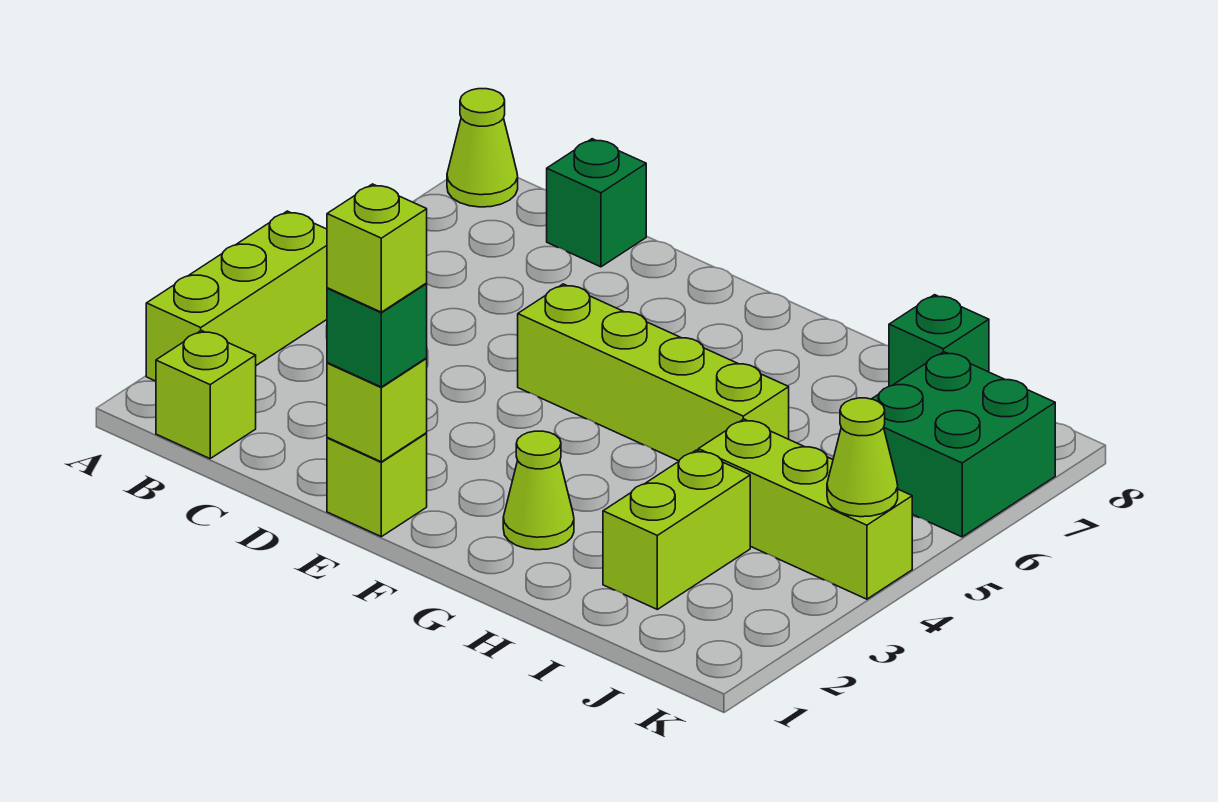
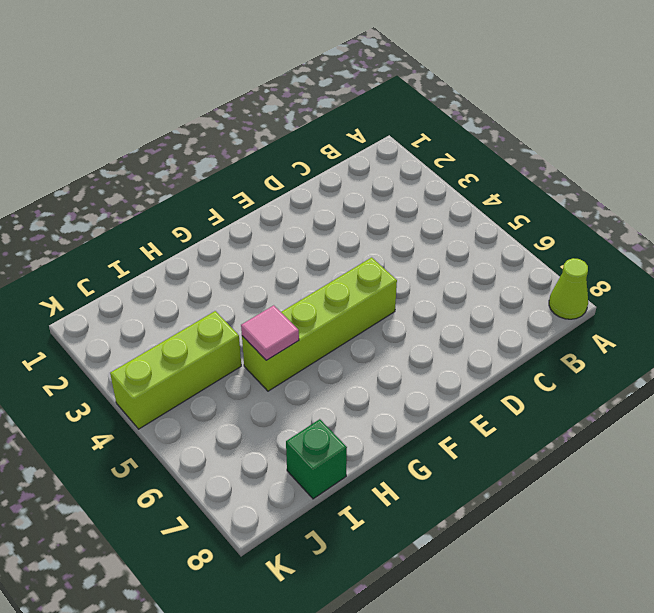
pink 1x1 tile [241,305,299,360] -> none
none -> lime 1x3 brick [146,211,327,381]
none -> lime 1x1 brick [156,331,256,459]
none -> green 1x1 brick [547,139,646,267]

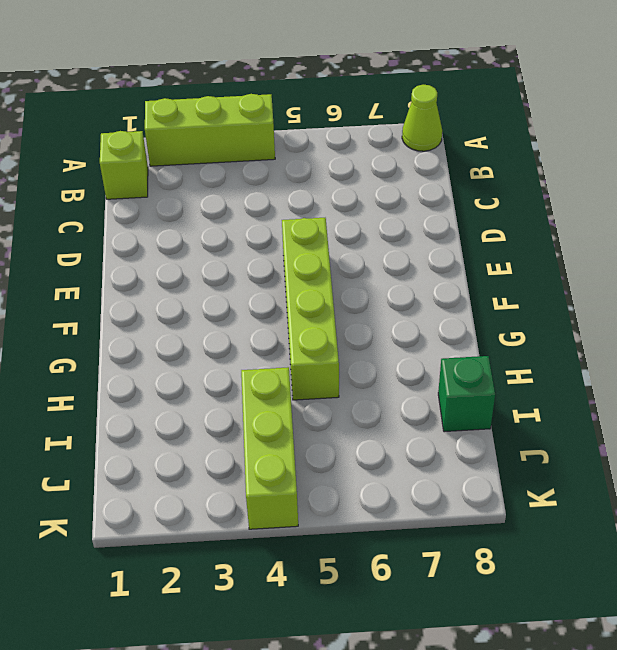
none -> green 1x1 brick [547,139,646,267]
none -> lime 1x1 brick [327,433,427,537]
none -> lime 1x1 cone [503,431,574,550]

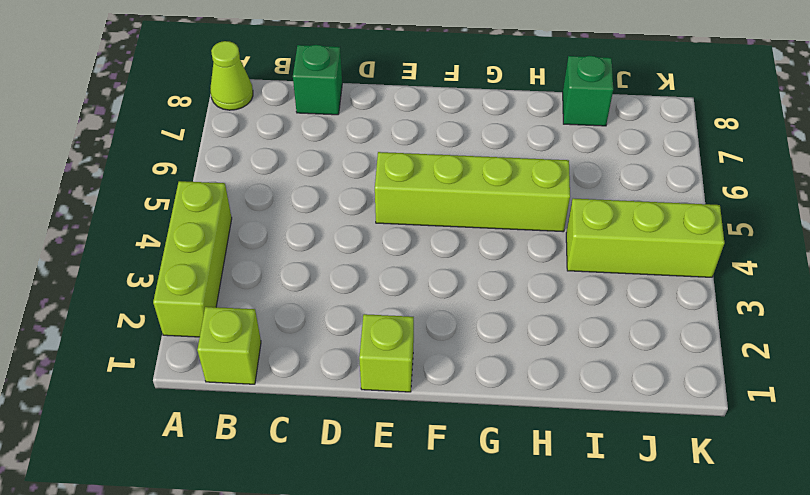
none -> lime 1x1 cone [503,431,574,550]
none -> lime 1x2 brick [603,450,750,609]
none -> green 2x2 brick [872,352,1055,537]

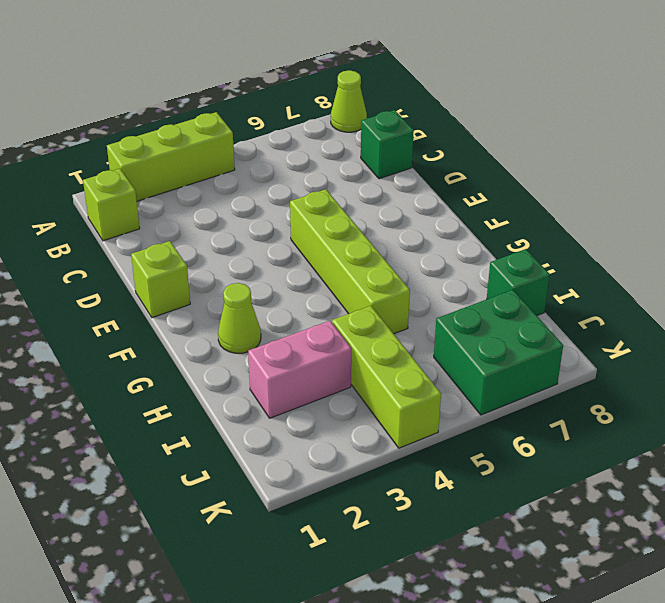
pink 1x2 brick [248,321,351,418] -> lime 1x2 brick [603,450,750,609]
none -> lime 1x1 brick [327,358,427,462]
none -> lime 1x1 cone [827,398,898,517]
none -> green 1x1 brick [327,283,427,387]

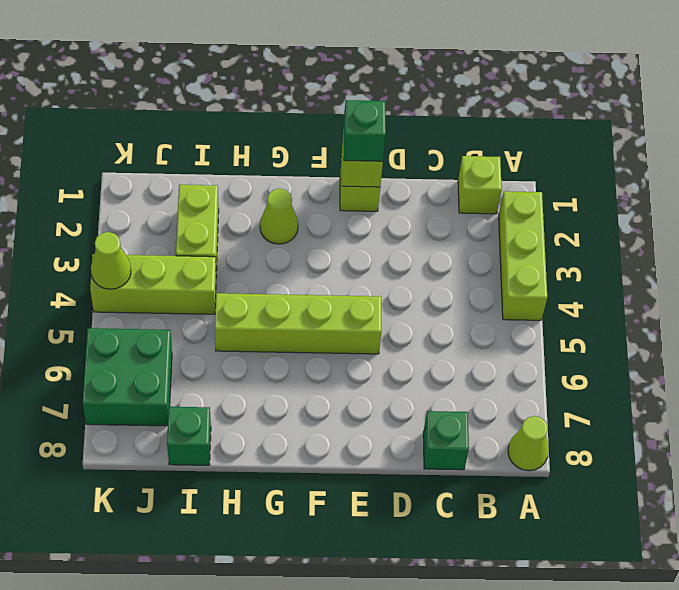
none -> lime 1x1 brick [327,184,427,312]

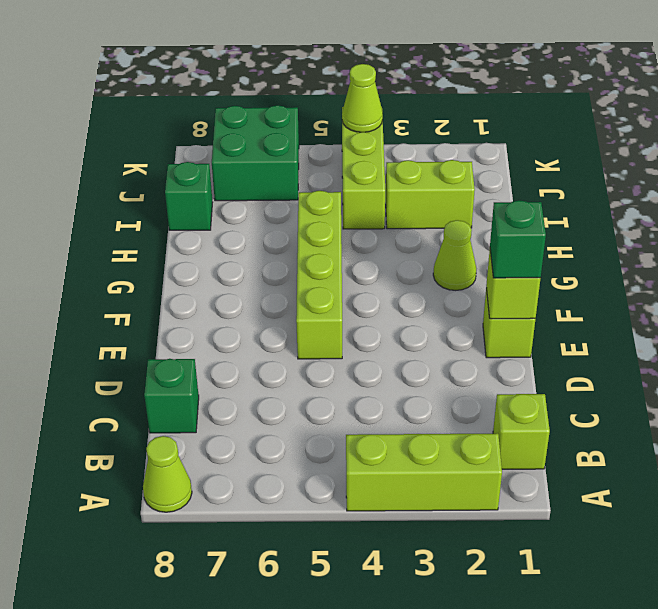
none -> lime 1x1 brick [327,184,427,312]

